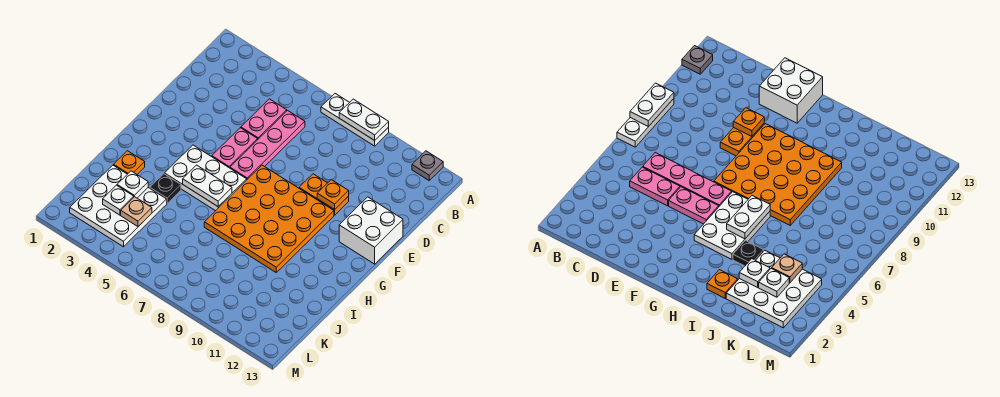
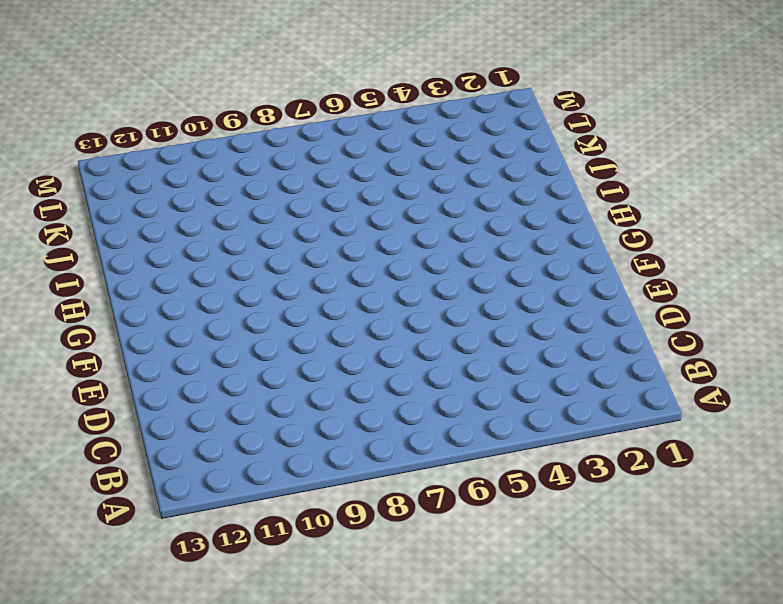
none -> white 1x3 plate [321,94,389,146]
none -> grey 1x1 plate [412,151,443,180]
none -> pink 1x2 plate [241,99,287,139]

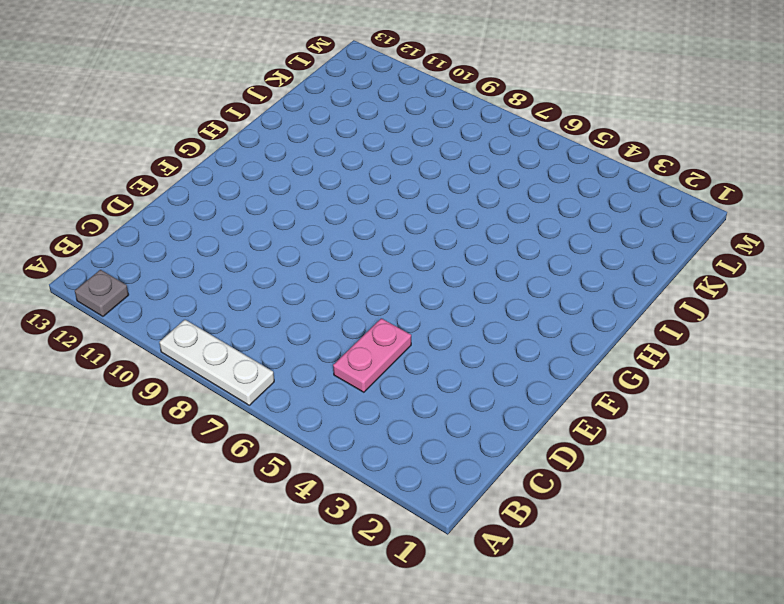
none -> pink 1x4 plate [230,111,305,179]
none -> pink 1x2 plate [212,128,258,168]
none -> orange 1x2 plate [299,174,349,215]

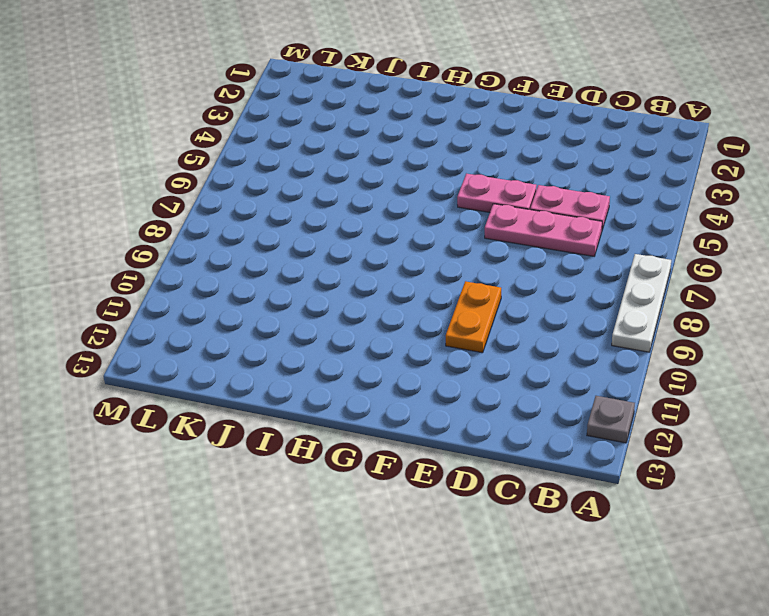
pink 1x3 plate [485,204,602,256] -> pink 1x4 plate [230,111,305,179]
none -> white 2x2 brick [339,197,403,264]
none -> orange 4x4 plate [204,165,334,272]
none -> white 2x3 plate [164,145,247,211]

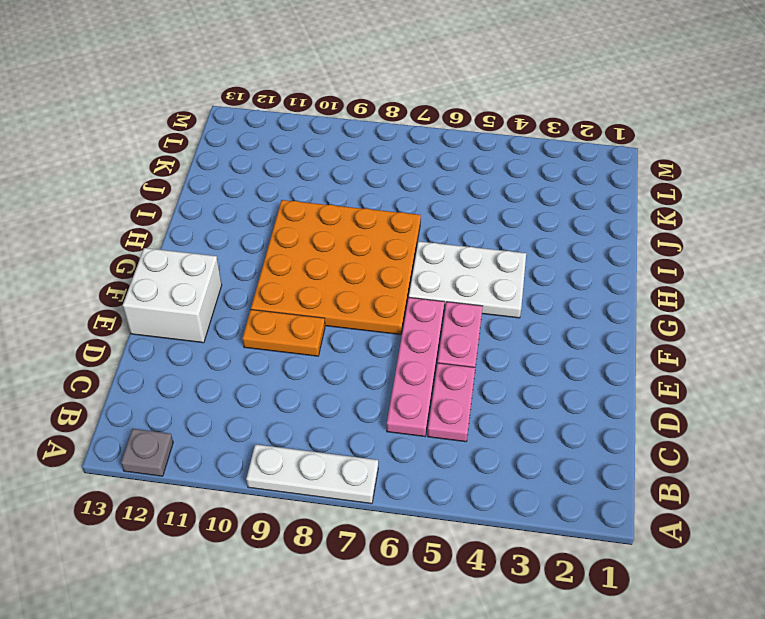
none -> orange 1x1 plate [114,151,145,174]
none -> black 1x1 plate [150,174,181,203]
none -> white 3x3 plate [70,165,167,247]

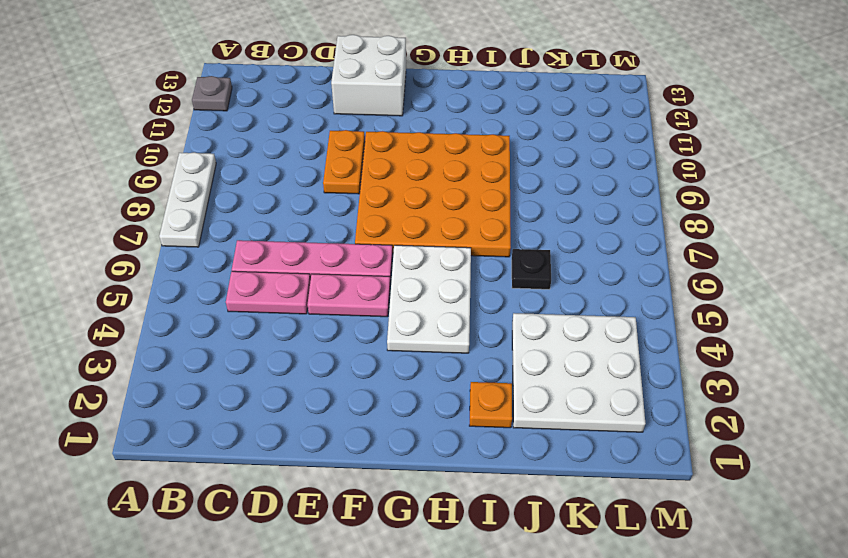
black 1x1 plate [512,249,551,289] -> black 1x1 plate moved to [150,174,181,203]
none -> white 1x2 plate [339,99,389,140]
none -> orange 1x1 plate [317,180,349,210]
none -> white 1x2 plate [183,165,232,206]

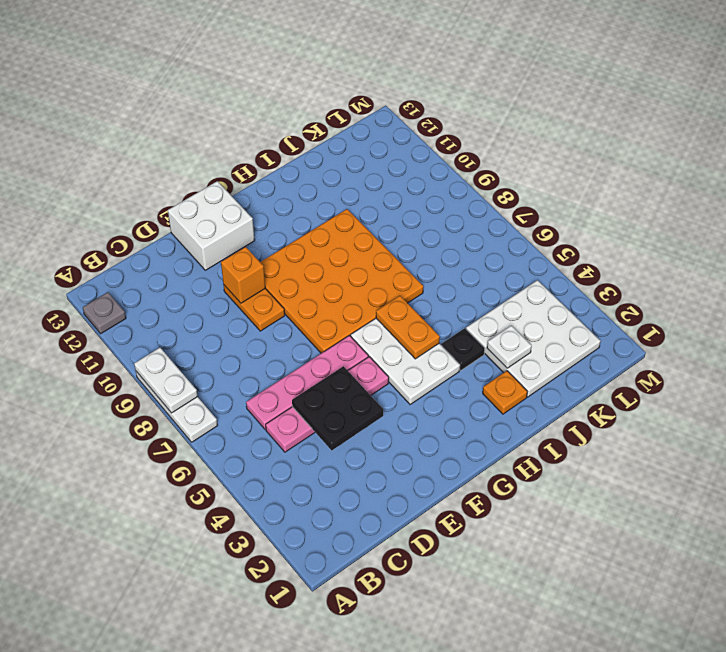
black 2x2 plate [292,366,383,450] -> none
orange 1x1 brick [221,247,265,303] -> orange 1x1 plate [317,180,349,210]
orange 1x2 plate [376,296,440,359] -> white 1x2 plate [183,165,232,206]
none -> white 1x1 plate [103,185,134,215]
none -> tan 1x1 plate [121,197,152,226]

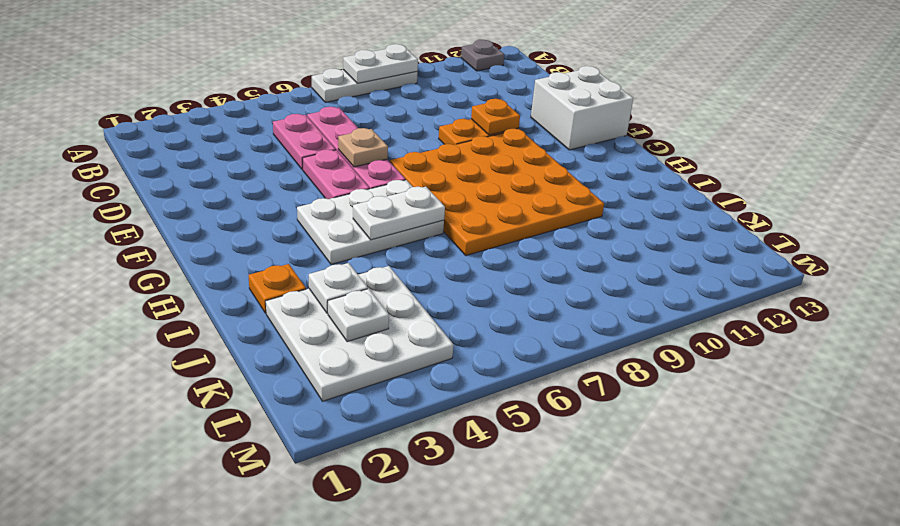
tan 1x1 plate [338,128,388,167] -> tan 1x1 plate moved to [121,197,152,226]
none -> black 1x1 plate [150,174,181,203]

